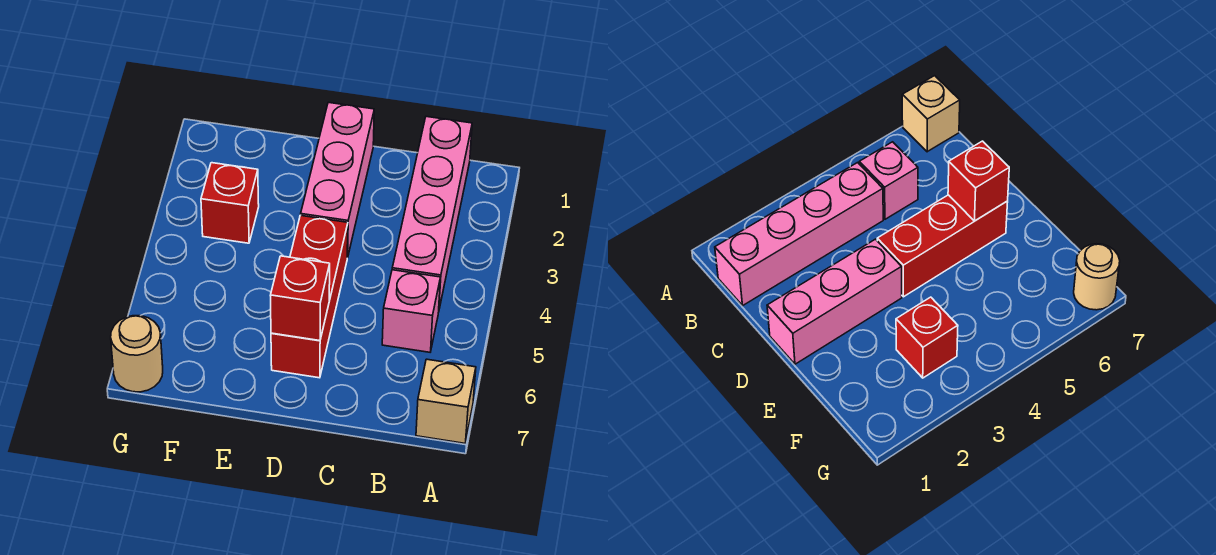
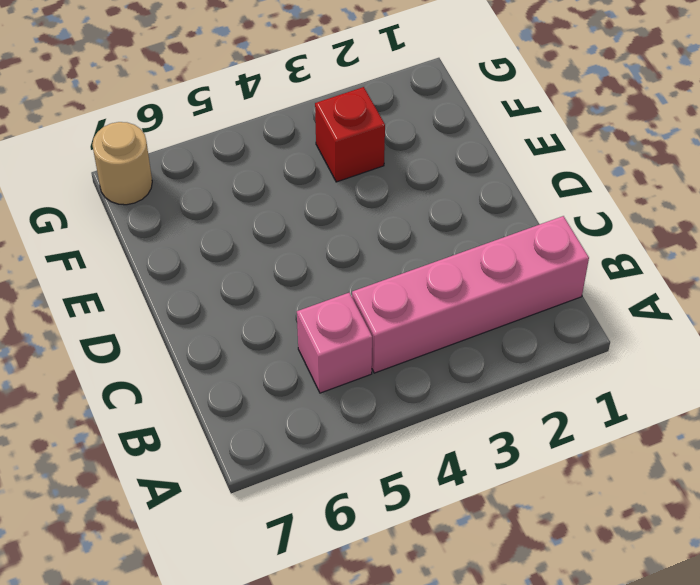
none -> tan 1x1 brick [416,359,476,443]
none -> pink 1x3 brick [301,102,374,258]

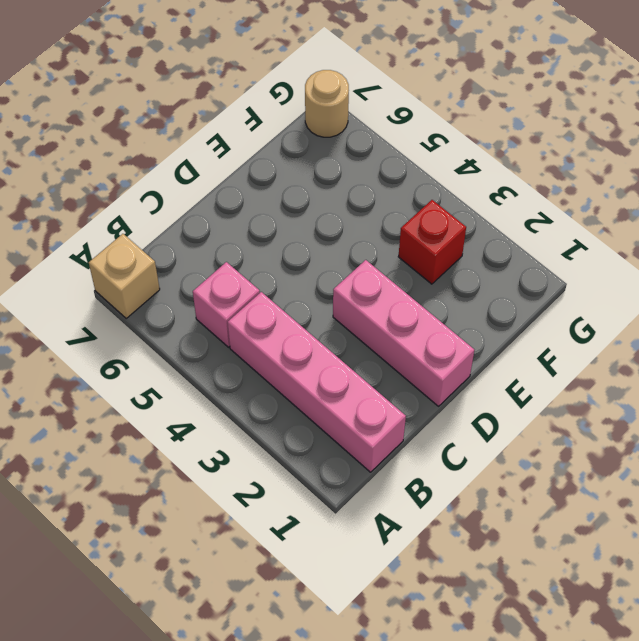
none -> red 1x3 brick [271,215,348,378]
none -> red 1x1 brick [270,256,330,341]

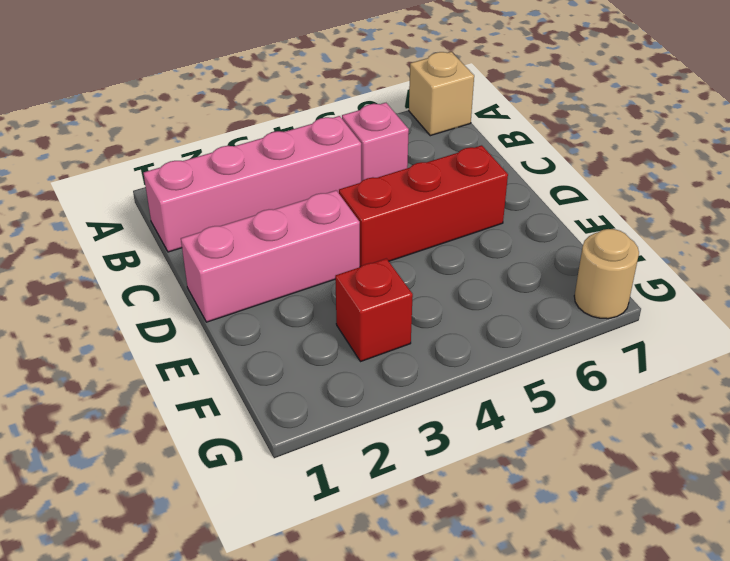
none -> red 1x1 brick [270,256,330,341]

